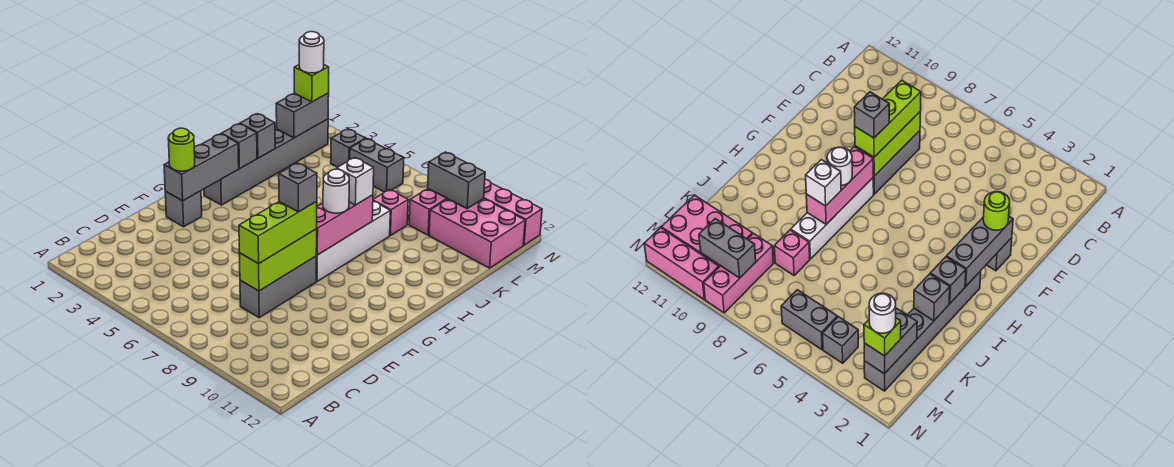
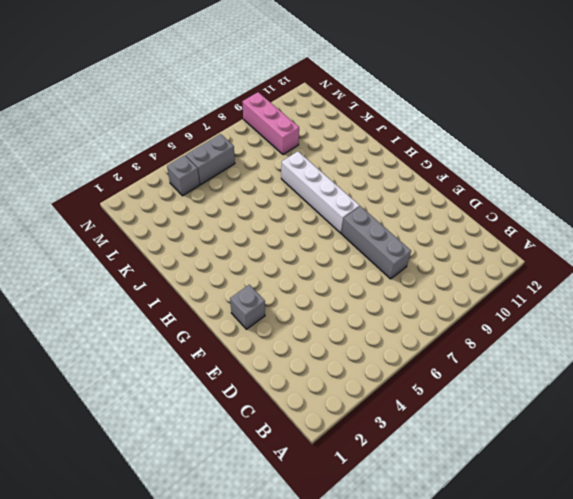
none -> grey 1x6 brick [204,119,328,205]
none -> pink 1x1 brick [373,190,408,236]
none -> pink 2x3 brick [429,199,525,268]

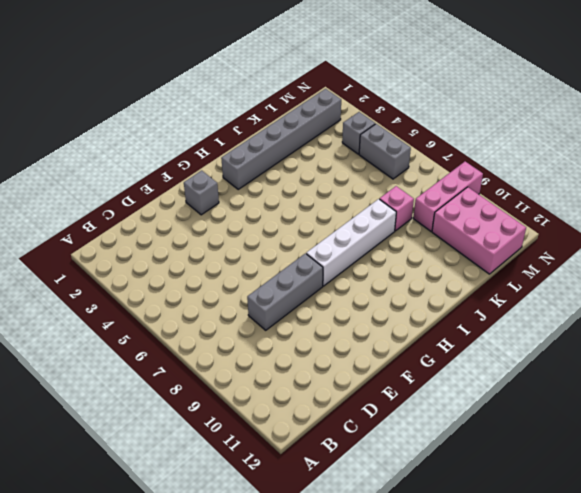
none -> pink 1x3 brick [484,179,542,245]
none -> lime 1x3 brick [239,229,317,291]
none -> grey 1x3 brick [164,134,239,201]

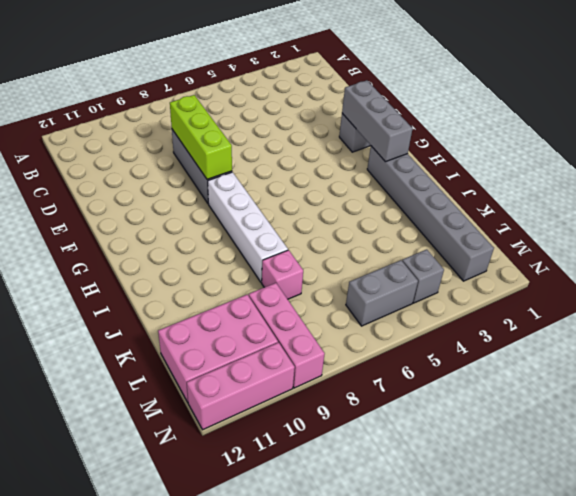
none -> pink 1x3 brick [316,195,373,255]
none -> grey 1x1 brick [221,124,257,169]
none -> grey 1x1 brick [240,114,275,158]

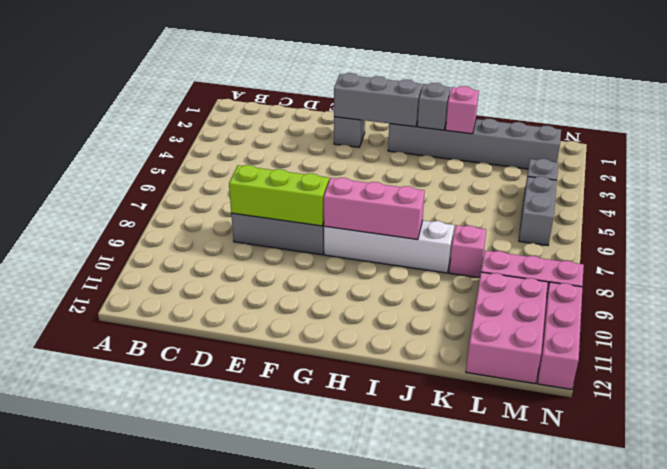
pink 1x1 brick [446,86,479,134] -> grey 1x1 brick [240,114,275,158]
none -> grey 1x2 brick [276,93,329,138]
none -> grey 1x2 brick [428,152,485,208]
none -> lime 1x3 brick [239,201,317,264]

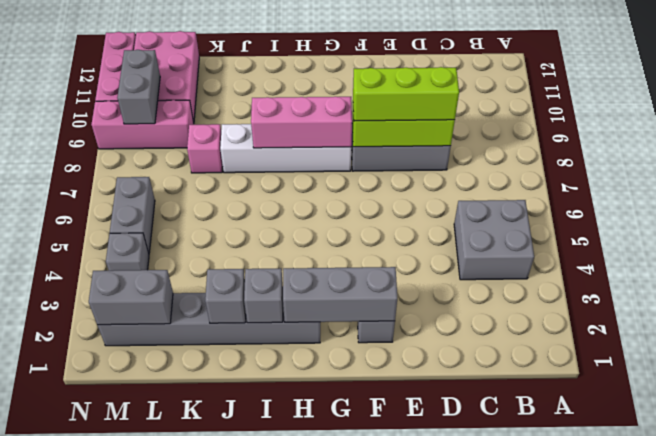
grey 2x2 brick [454,200,534,280] -> none
none -> lime 1x1 round brick [168,128,195,171]
none -> white 1x1 round brick [323,169,349,213]
none -> white 1x1 brick [337,158,374,205]

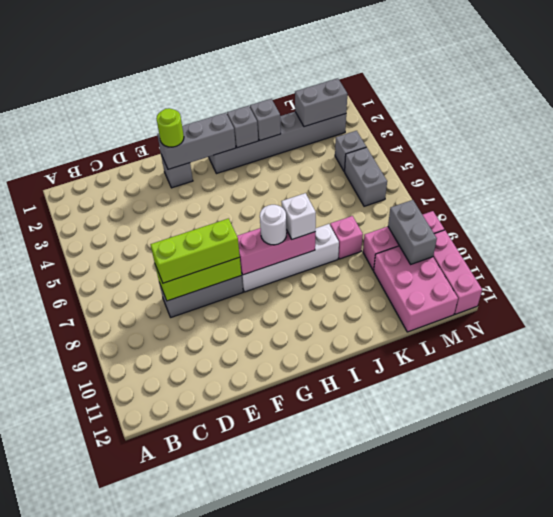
none -> lime 1x1 brick [294,65,329,102]
none -> grey 1x1 brick [279,163,317,212]
none -> white 1x1 round brick [299,32,324,73]

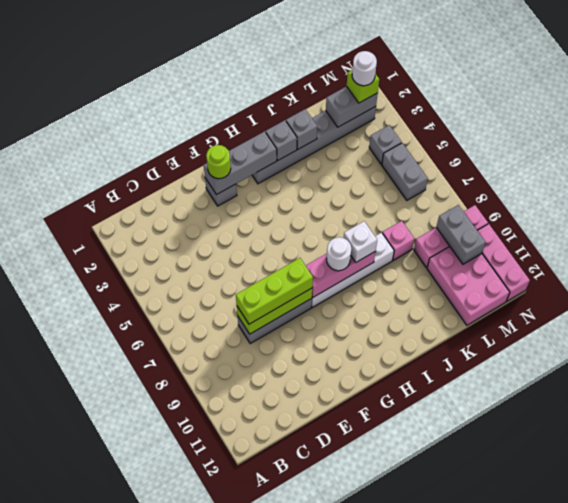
none -> grey 1x1 brick [279,163,317,212]

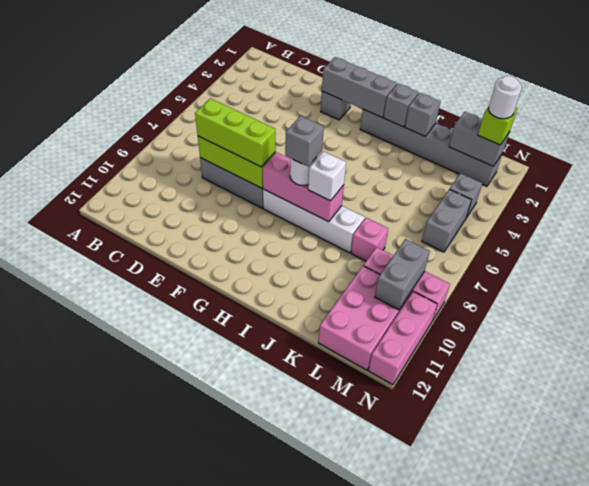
grey 1x1 brick [285,116,324,166] -> grey 1x1 brick moved to [279,163,317,212]
none -> lime 1x1 round brick [168,128,195,171]

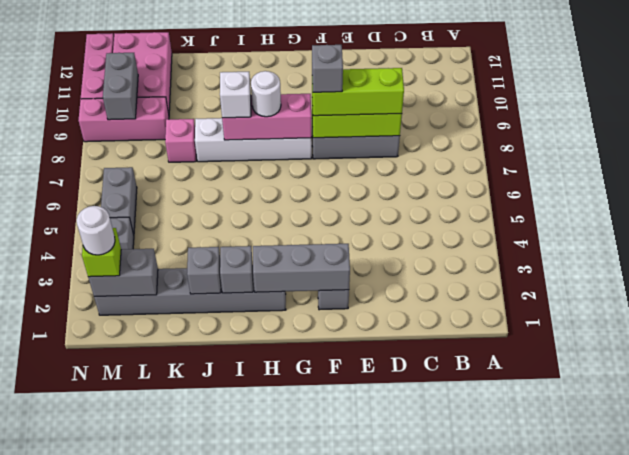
none -> lime 1x1 round brick [168,128,195,171]

